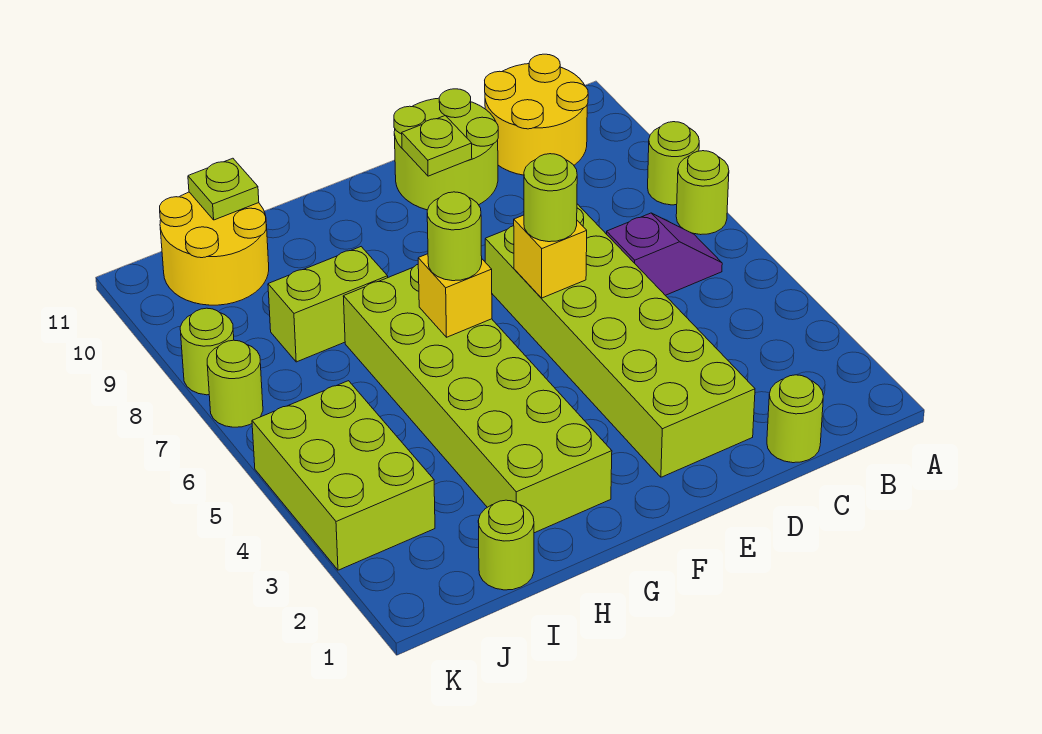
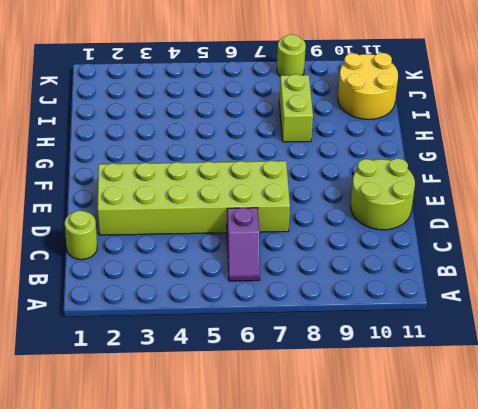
none -> lime 1x1 round brick [676,151,729,235]
none -> lime 1x1 round brick [648,122,699,205]
none -> yellow 2x2 round brick [485,54,588,175]

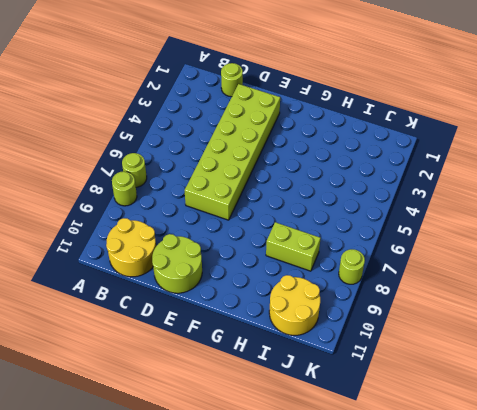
none -> purple 1x2 slope [607,213,722,295]
none -> lime 2x6 brick [343,265,612,533]
none -> lime 1x1 round brick [478,500,534,590]

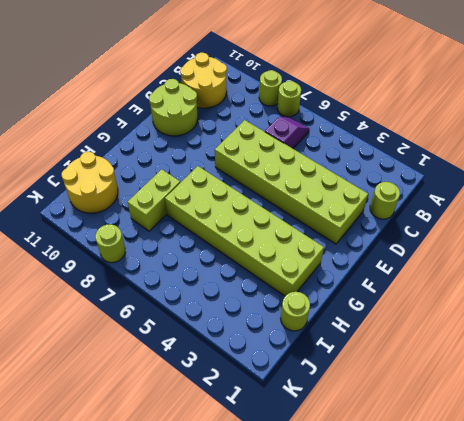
none -> lime 2x3 brick [252,381,435,570]
none -> lime 1x1 round brick [207,340,263,427]
none -> yellow 1x1 brick [514,215,587,298]

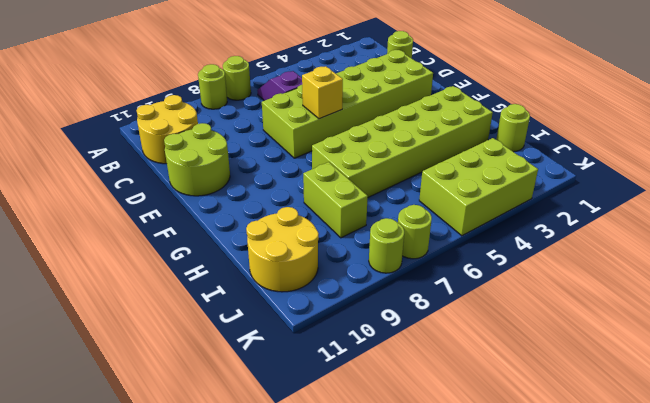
none -> lime 1x1 plate [402,116,472,176]
none -> yellow 1x1 brick [418,254,492,337]
none -> lime 1x1 plate [188,158,259,220]

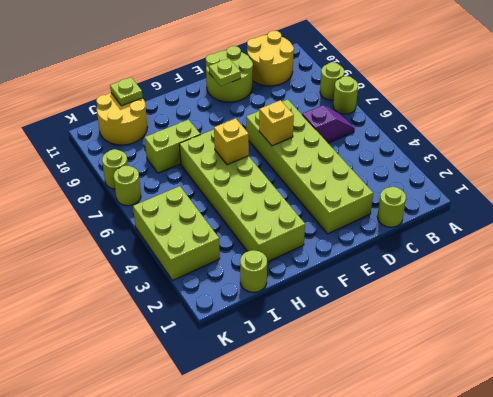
none -> lime 1x1 round brick [524,154,577,242]
none -> lime 1x1 round brick [427,192,482,281]

